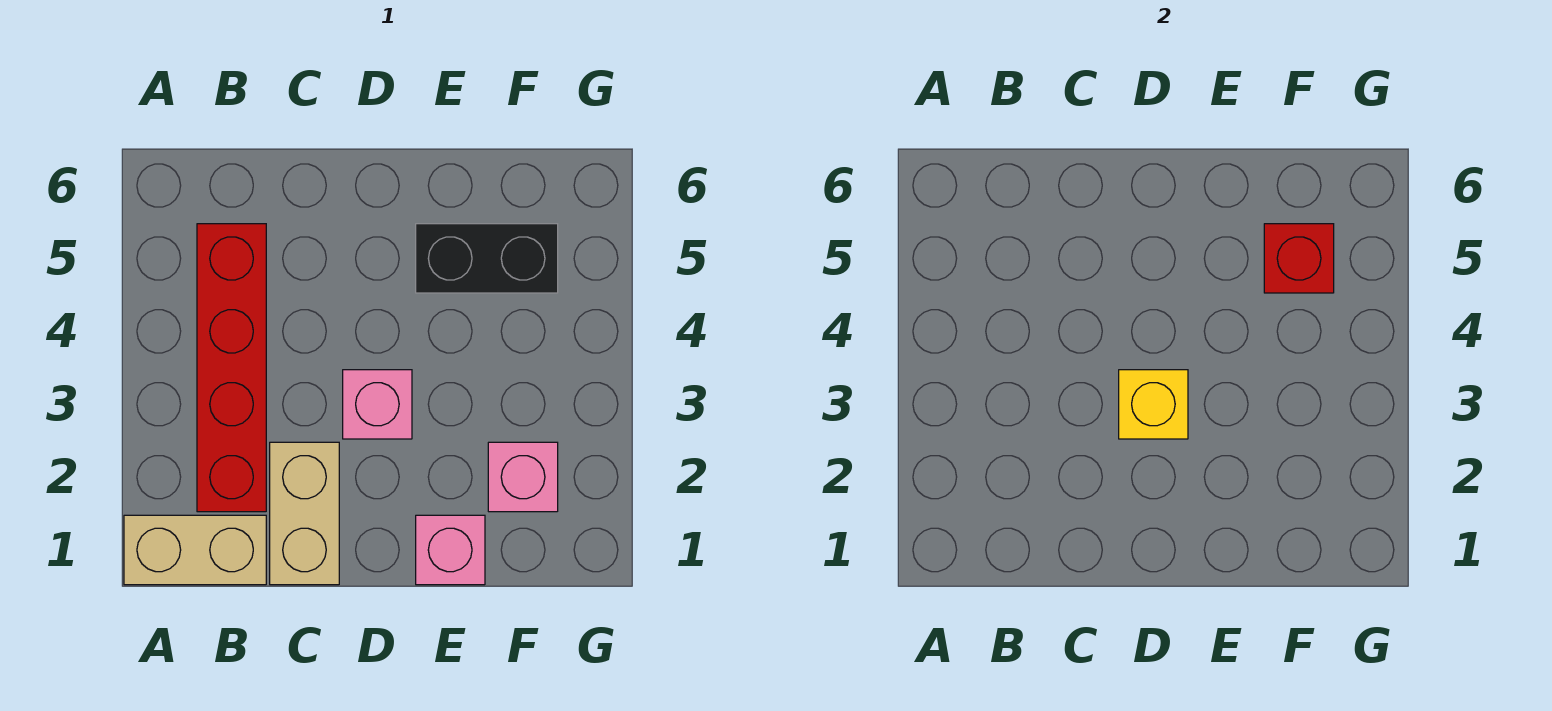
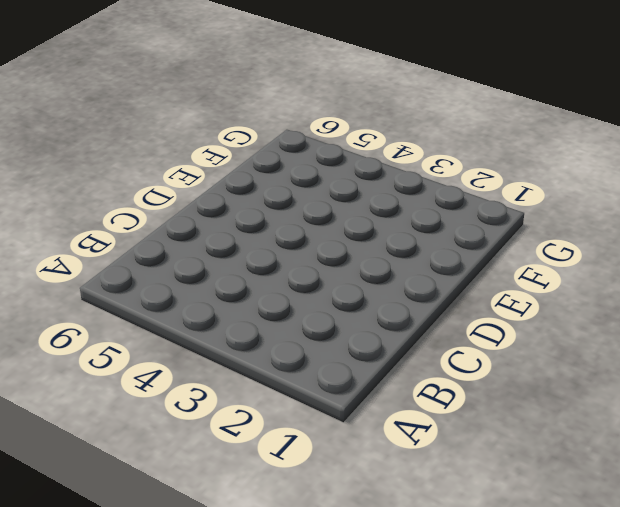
none -> tan 1x2 brick [124,515,266,585]
none -> red 1x4 brick [197,224,266,512]

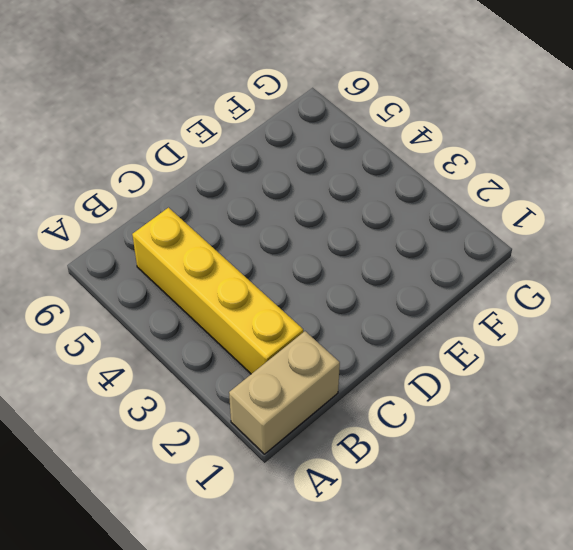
yellow 1x4 brick [132,208,303,374] -> red 1x4 brick [197,224,266,512]
none -> tan 1x2 brick [270,442,339,585]
none -> pink 1x1 brick [343,370,412,439]

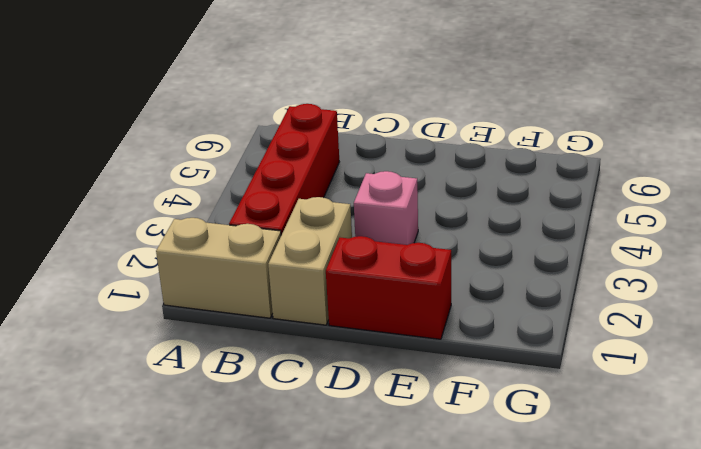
red 1x2 brick [326,236,451,339] -> pink 1x1 brick [416,515,485,585]
none -> black 1x2 brick [416,224,558,293]
none -> pink 1x1 brick [488,442,558,512]

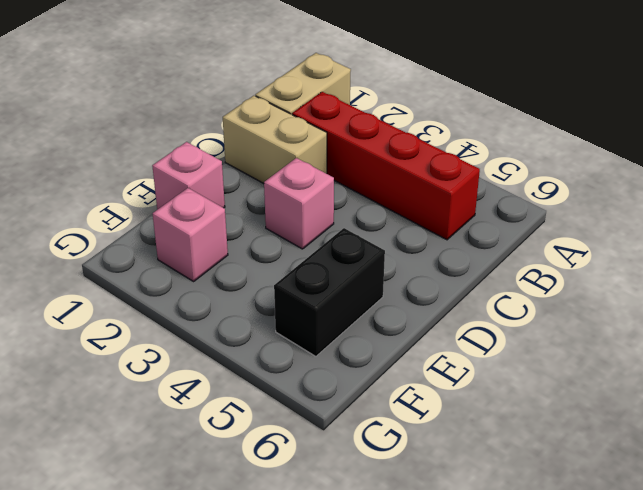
none -> yellow 1x1 brick [1119,370,1188,439]
none -> red 1x1 brick [1264,224,1334,293]

